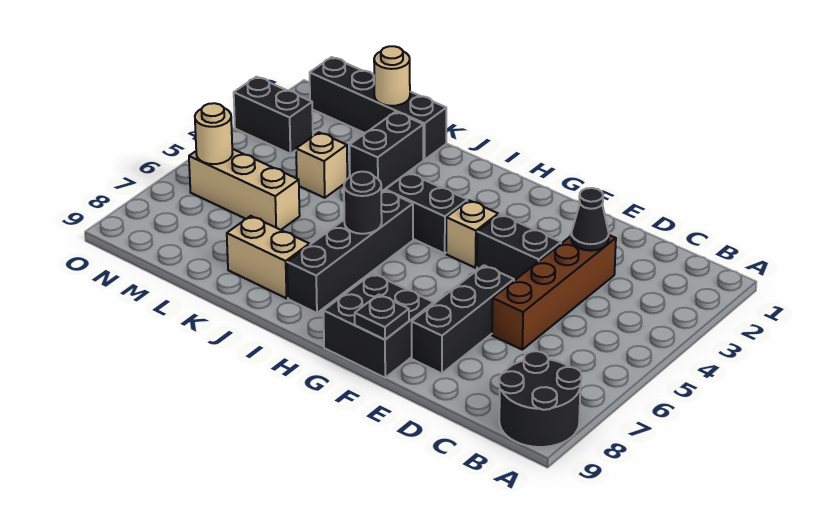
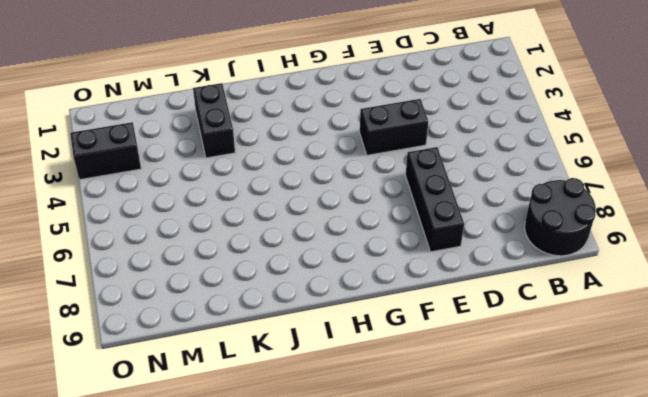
none -> brown 1x4 brick [492,235,616,350]
none -> black 2x2 brick [323,273,434,378]
none -> tan 1x1 brick [446,200,498,268]

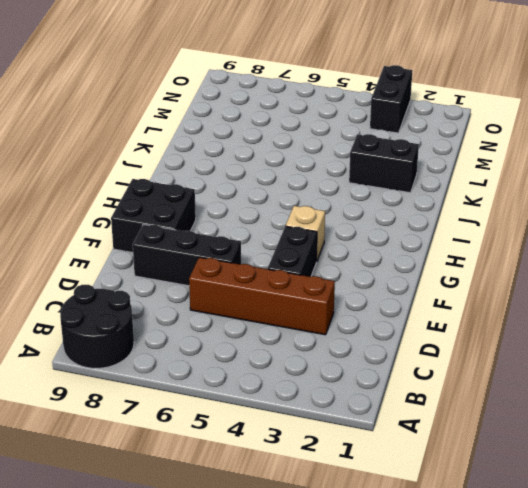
none -> black 1x2 brick [385,173,467,253]
none -> black 1x4 brick [287,190,413,313]
none -> tan 1x2 brick [227,216,310,298]

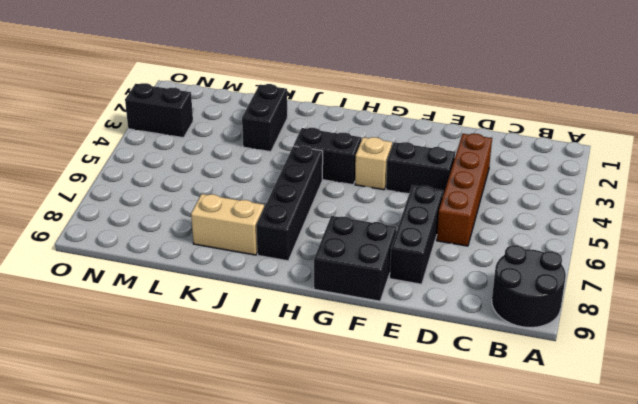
none -> black 1x4 brick [310,57,446,160]
none -> tan 1x1 brick [296,132,347,198]
none -> tan 1x3 brick [189,149,300,230]

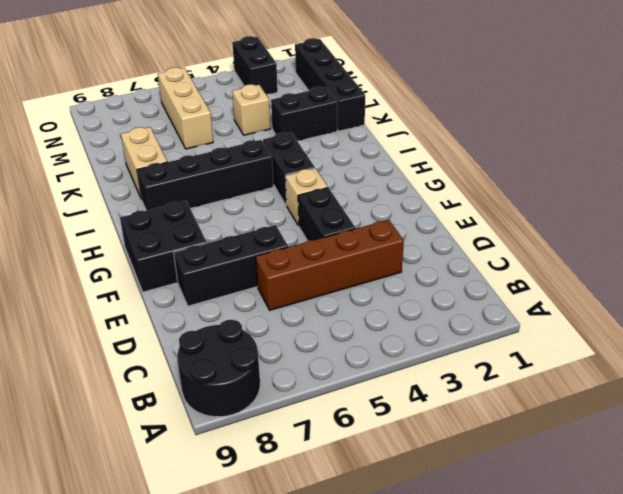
none -> black 1x1 cone [571,188,609,251]
none -> black 1x1 plate [355,295,409,339]
none -> black 1x1 round brick [344,172,382,234]

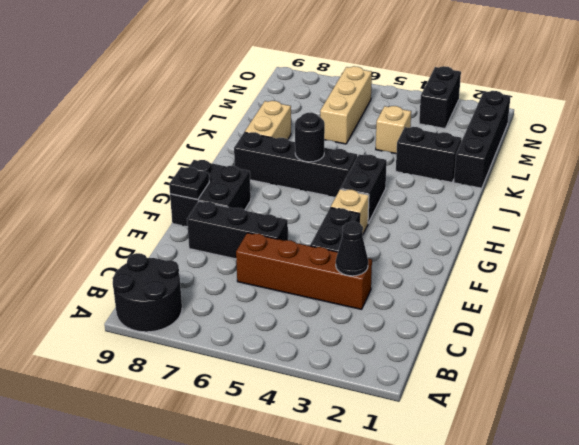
none -> tan 1x1 round brick [374,46,410,106]
none -> tan 1x1 round brick [195,103,233,164]

